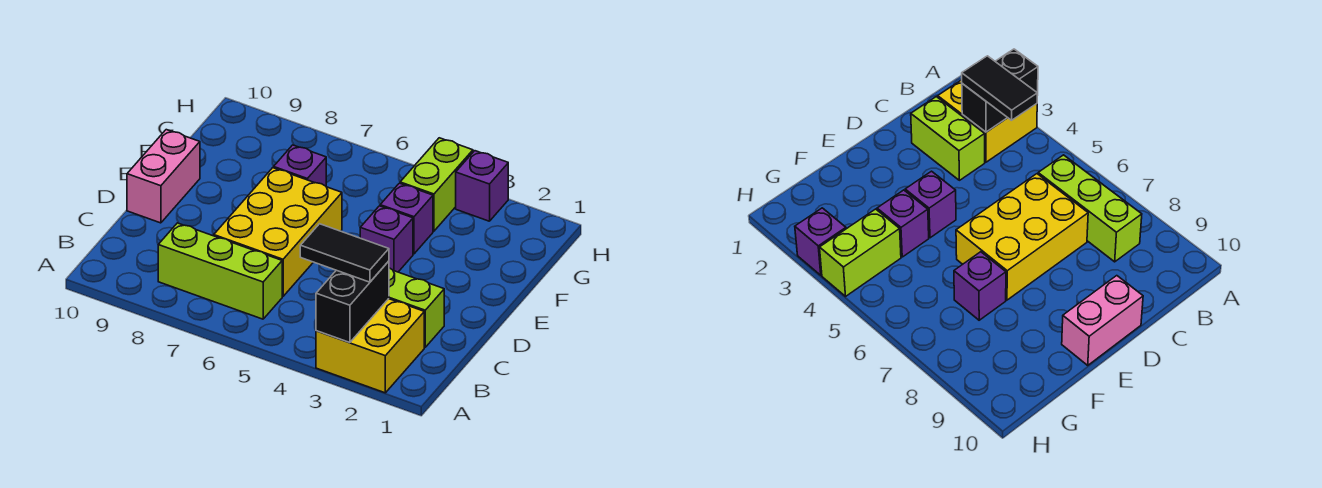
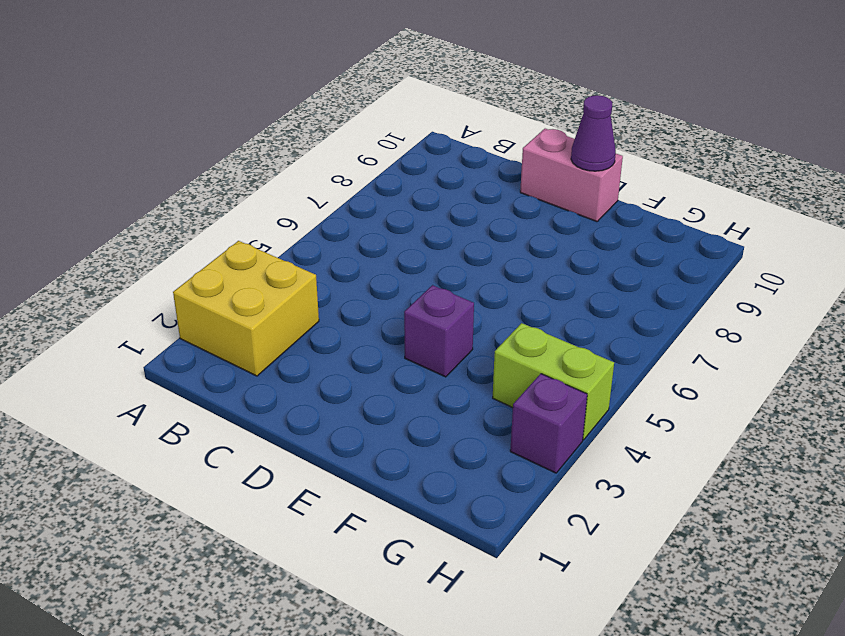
purple 1x1 cone [571,95,616,171] -> none
none -> lime 1x3 brick [158,223,282,319]
none -> lime 1x2 brick [389,268,444,347]
none -> yellow 2x3 brick [214,168,342,296]

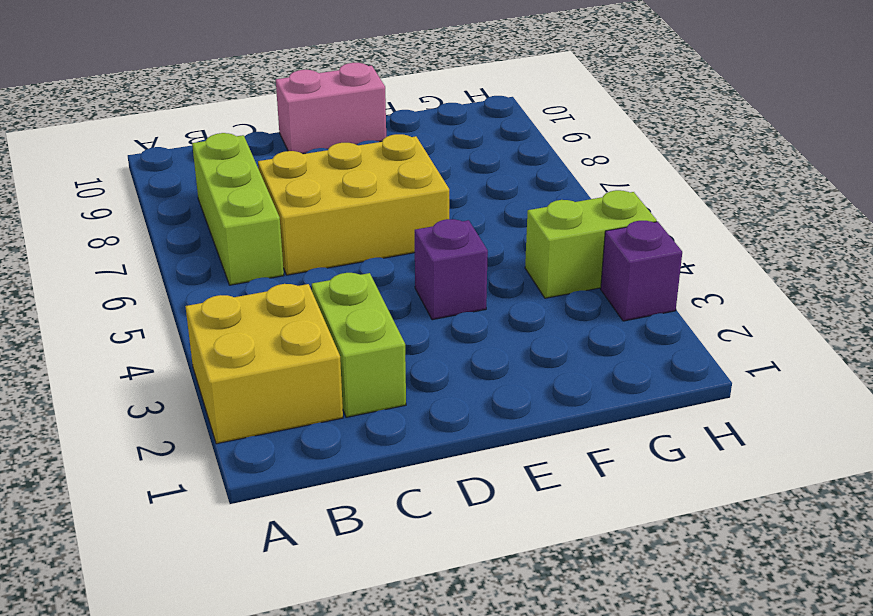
none -> purple 1x1 brick [380,183,433,254]
none -> purple 1x1 brick [274,145,326,186]
none -> black 1x2 brick [316,261,389,343]

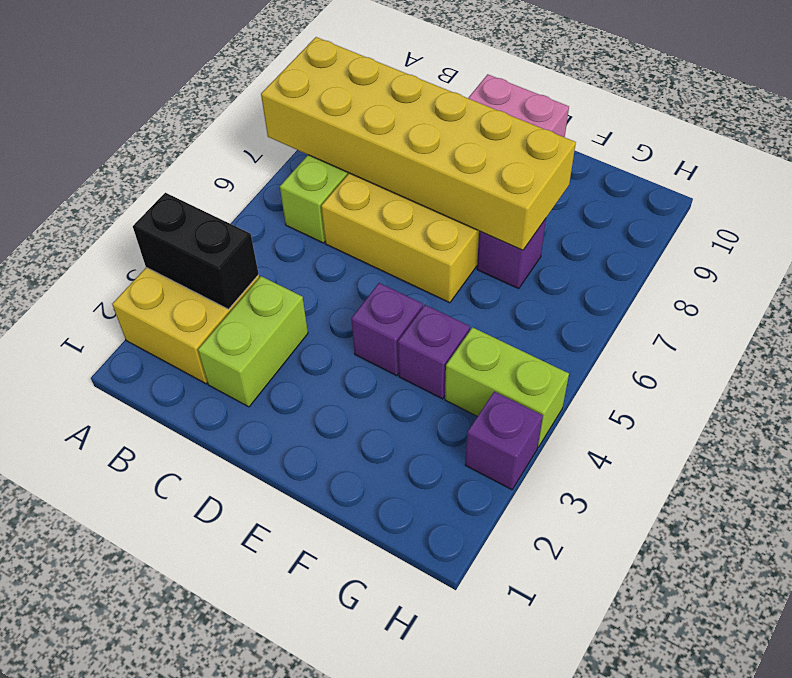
yellow 2x6 brick [261,37,576,250] -> none
none -> black 1x2 tile [300,224,389,282]

